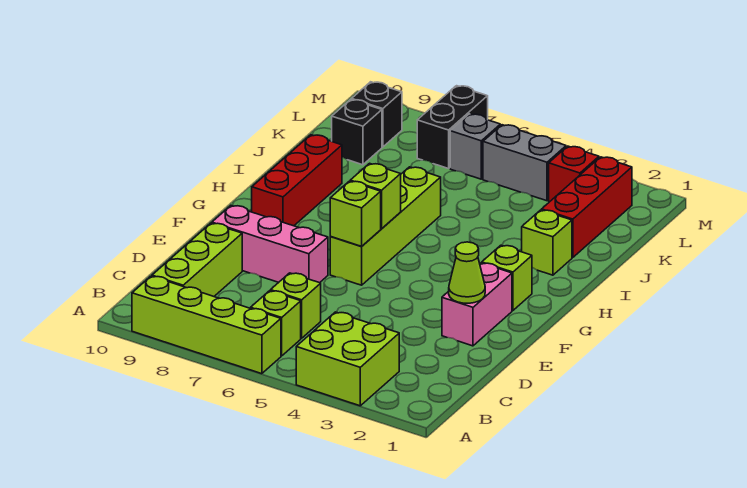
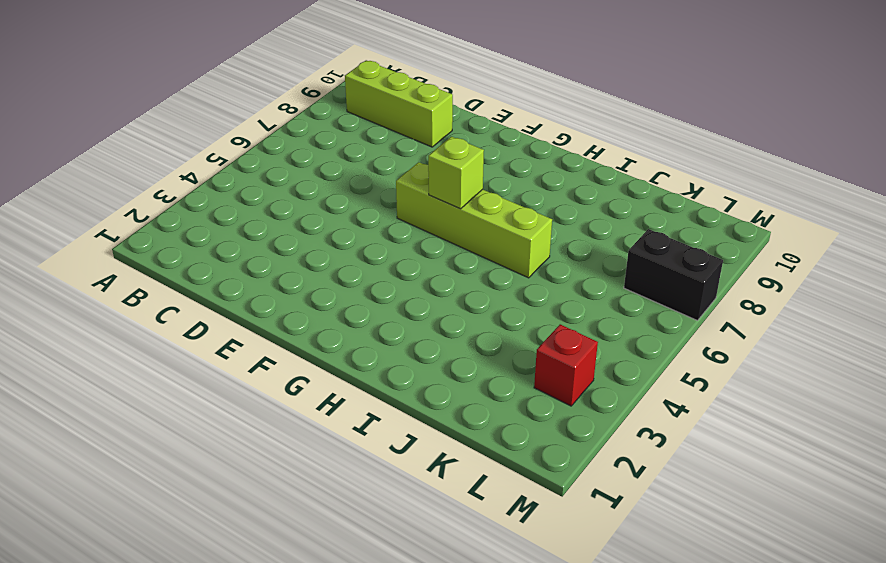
none -> lime 2x2 brick [296,312,399,406]
none -> lime 1x4 brick [132,276,281,374]
none -> lime 1x1 brick [251,291,301,356]

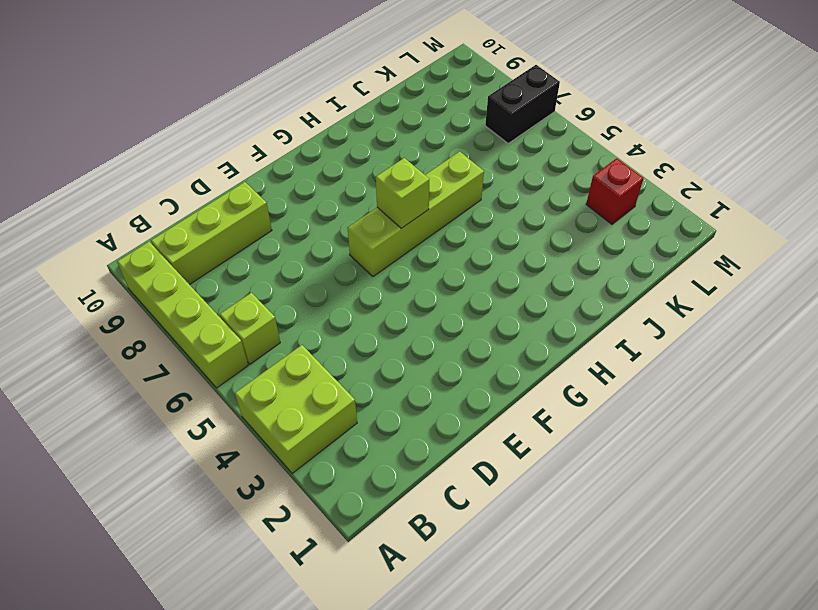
none -> lime 1x1 brick [271,273,321,338]
none -> pink 1x2 brick [442,263,512,346]
none -> pink 1x3 brick [212,206,328,283]

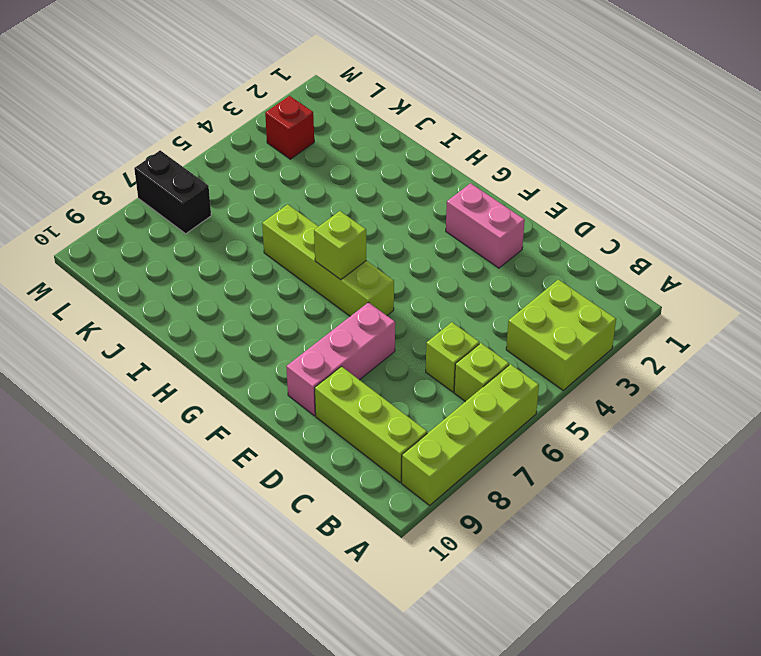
none -> lime 1x1 brick [482,245,532,311]
none -> red 1x3 brick [252,135,342,226]
none -> lime 1x1 brick [522,210,572,275]

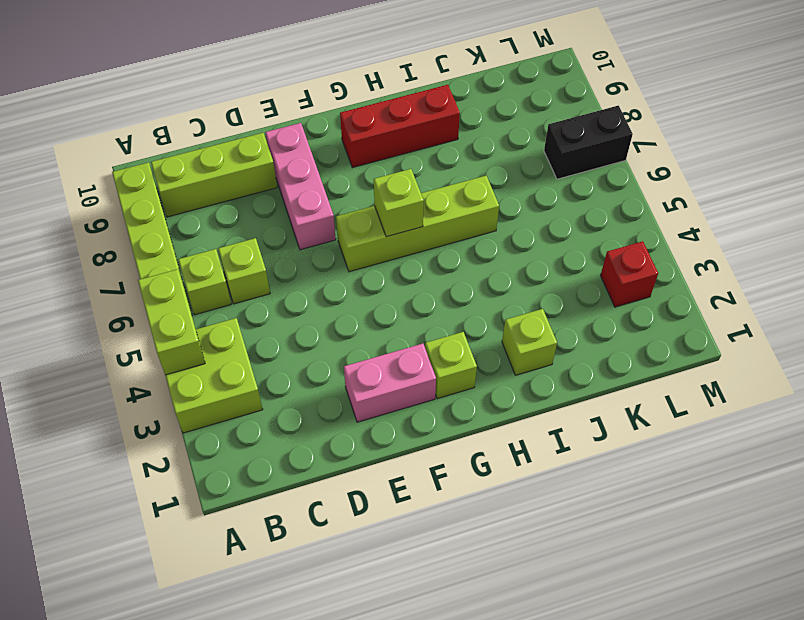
lime 1x2 brick [138,269,205,375] -> none
none -> red 1x3 brick [542,157,632,258]
none -> black 1x1 brick [332,99,382,165]
none -> grey 1x2 brick [483,125,566,201]

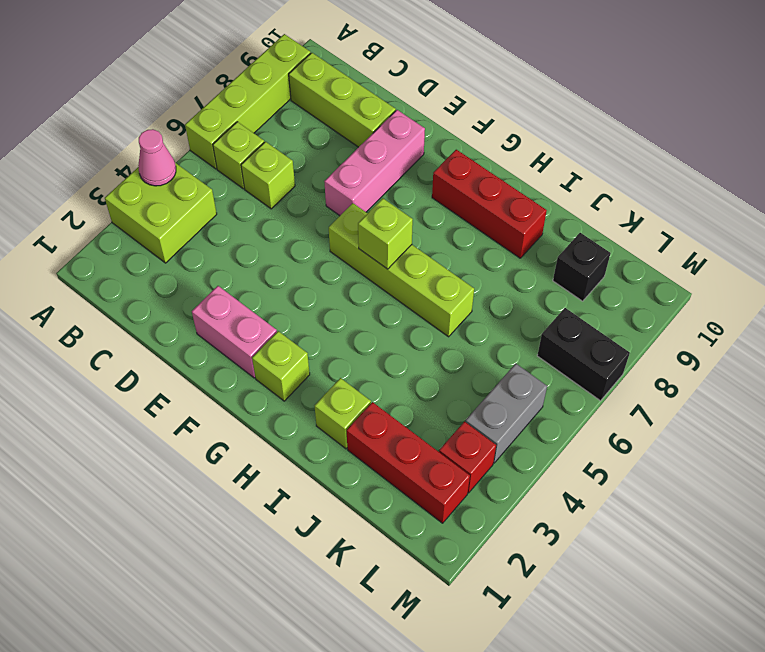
pink 1x1 cone [138,129,176,186] -> none
none -> grey 1x1 brick [450,114,500,179]
none -> black 1x1 brick [352,82,402,147]
none -> lime 1x1 cone [449,242,485,303]

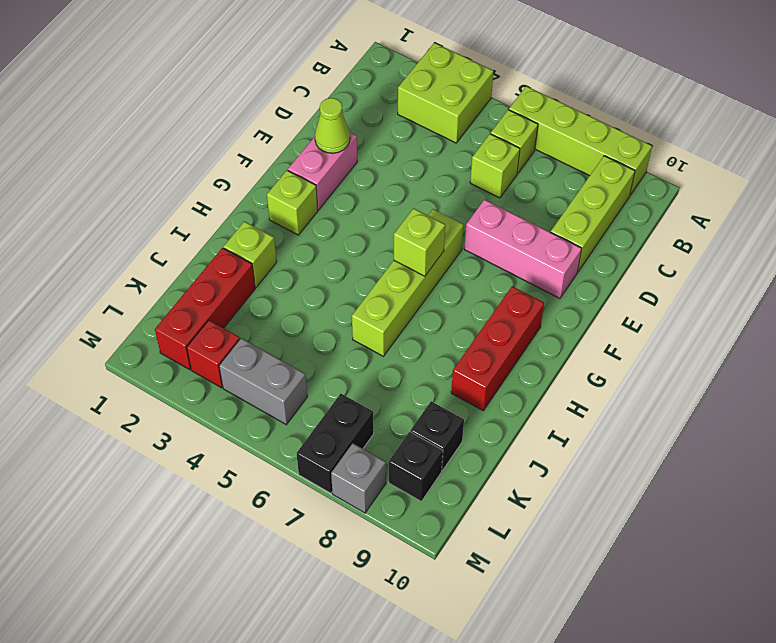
grey 1x1 brick [331,443,386,513] -> grey 1x1 brick moved to [450,114,500,179]
none -> lime 1x1 brick [330,181,381,246]

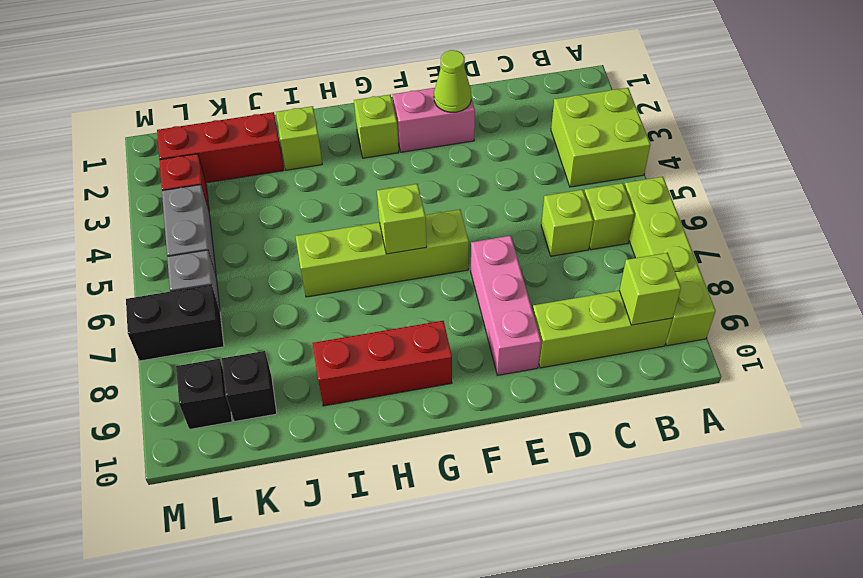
lime 1x1 brick [619,253,681,325] -> lime 1x1 brick moved to [330,181,381,246]

